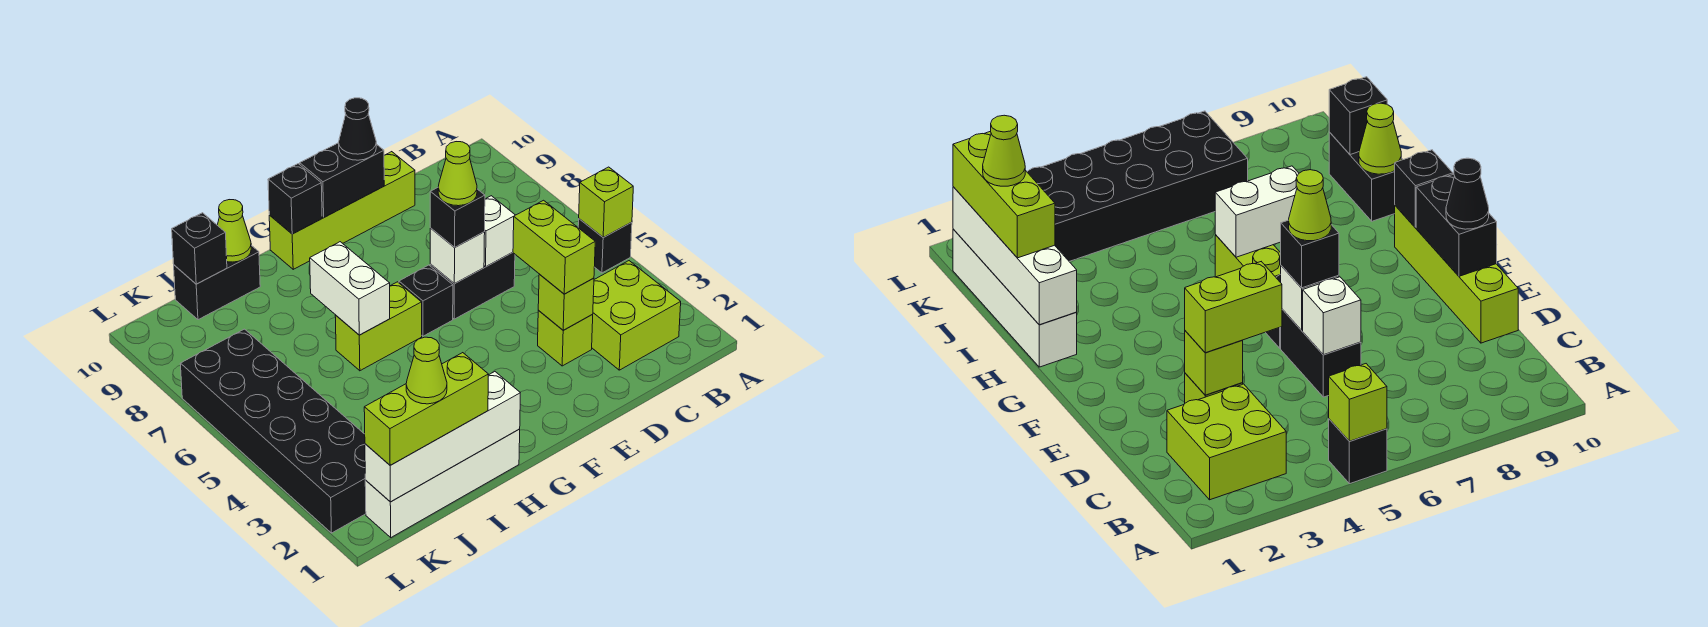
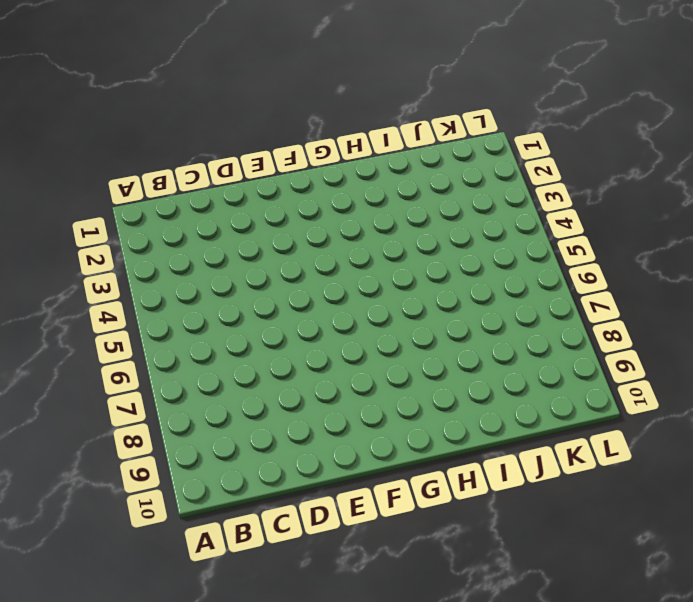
none -> black 1x1 brick [578,219,632,273]
none -> lime 2x2 brick [592,261,681,370]
none -> lime 1x1 brick [538,311,593,366]

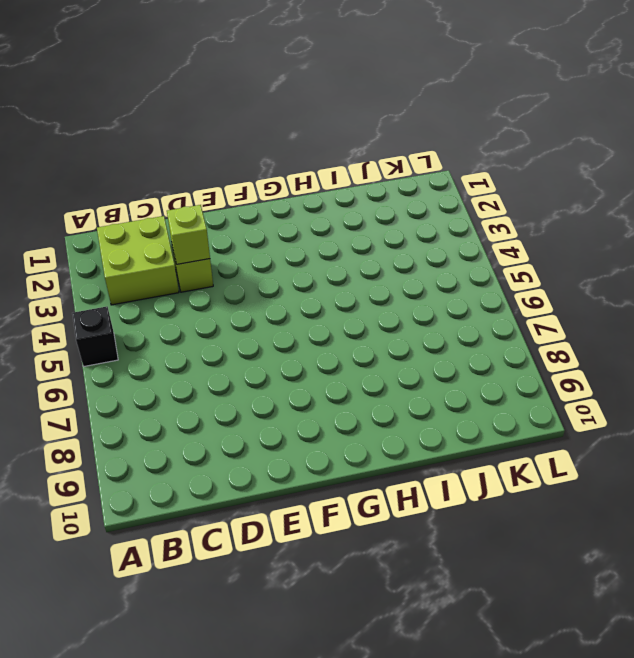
none -> black 1x2 brick [430,252,515,319]
none -> lime 1x4 brick [269,152,415,269]
none -> black 1x1 brick [399,265,453,336]

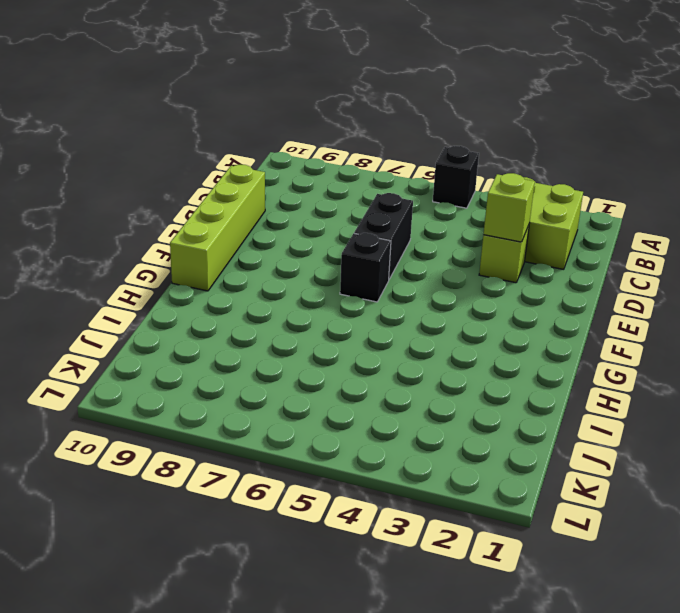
none -> lime 1x2 brick [335,282,422,371]
none -> white 1x4 brick [365,429,520,537]
none -> black 1x2 brick [174,245,260,320]

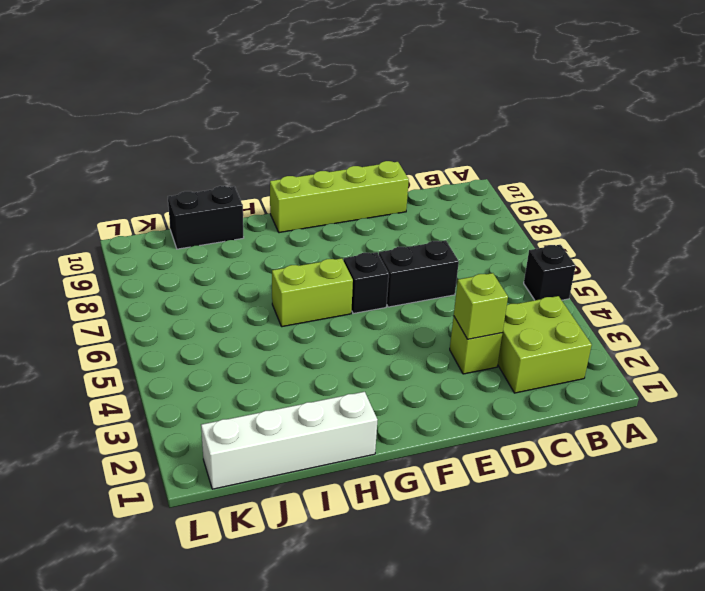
none -> black 2x6 brick [180,329,366,533]
none -> lime 1x1 brick [579,167,633,237]
none -> white 1x1 brick [484,196,515,267]

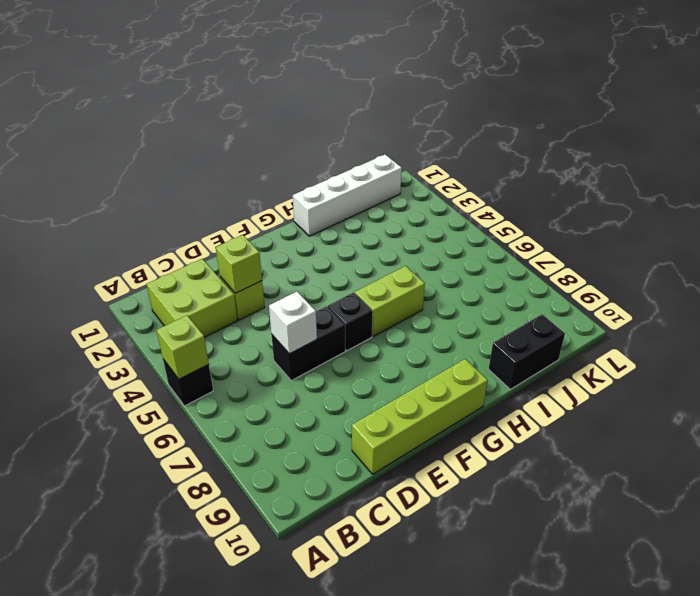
none -> black 2x6 brick [180,329,366,533]
none -> white 1x1 brick [430,228,485,284]
none -> black 1x2 brick [300,143,384,217]

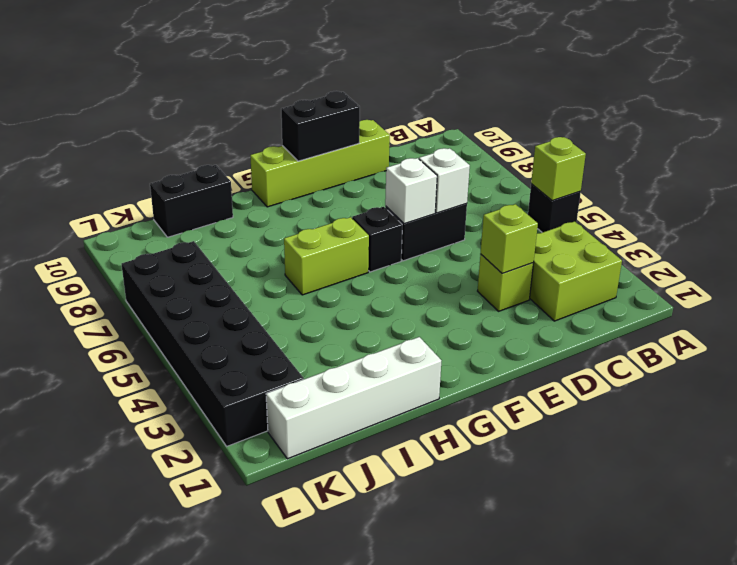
none -> black 1x1 brick [268,164,322,234]
none -> white 1x4 brick [365,372,520,502]
none -> white 1x2 brick [310,242,390,335]

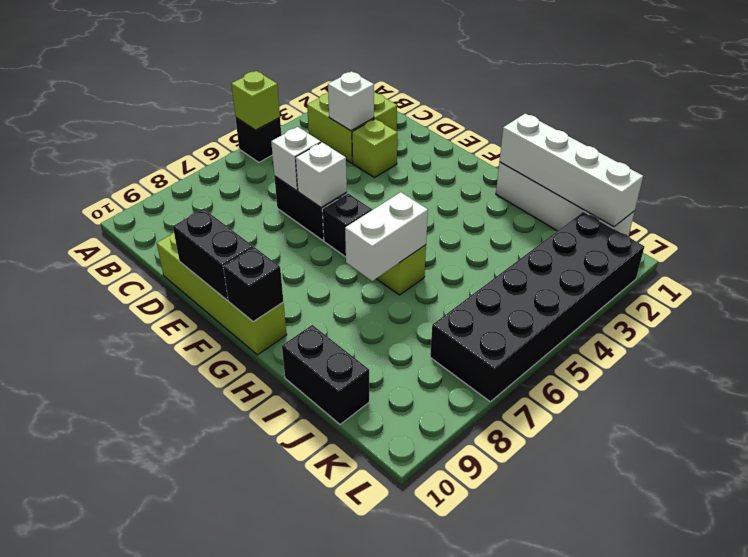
white 1x1 brick [328,72,374,131] -> none
none -> lime 1x1 brick [538,274,594,330]
none -> lime 1x1 cone [217,200,251,262]
none -> black 1x1 brick [172,213,227,284]

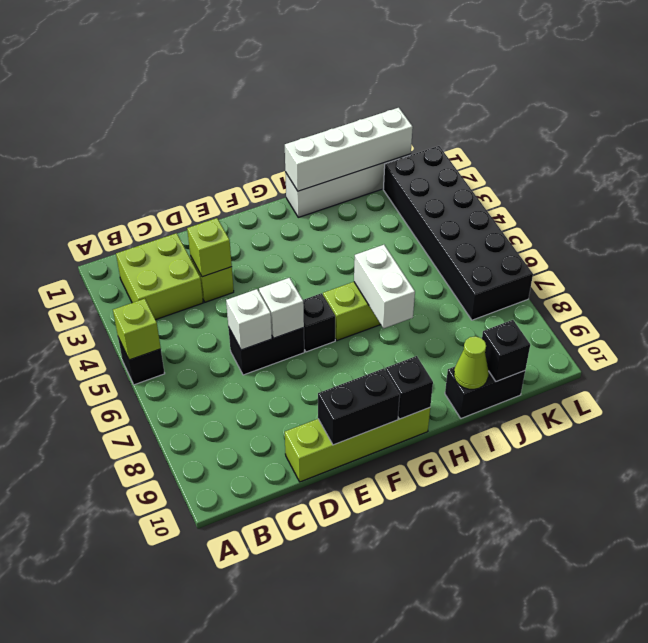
none -> lime 1x2 brick [513,200,595,294]
none -> black 1x1 brick [430,188,485,247]
none -> black 1x1 cone [339,98,376,160]

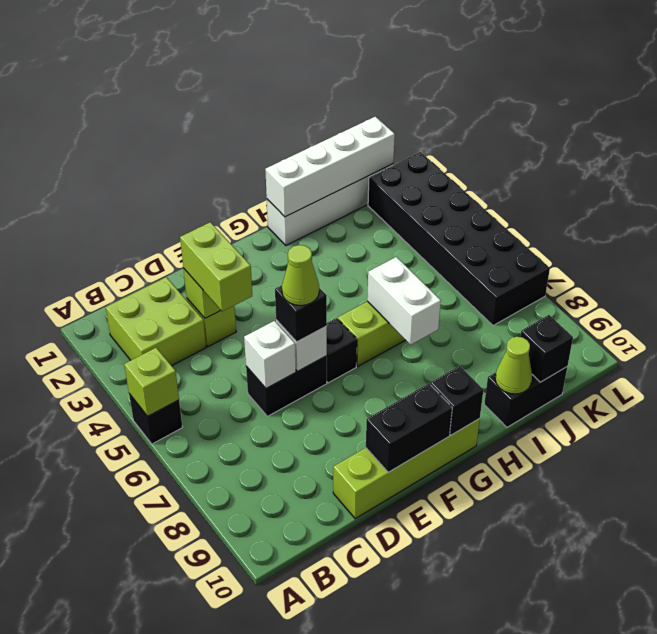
none -> black 1x1 cone [339,98,376,160]
none -> lime 1x3 brick [364,353,488,465]
none -> lime 1x1 cone [406,337,447,404]

